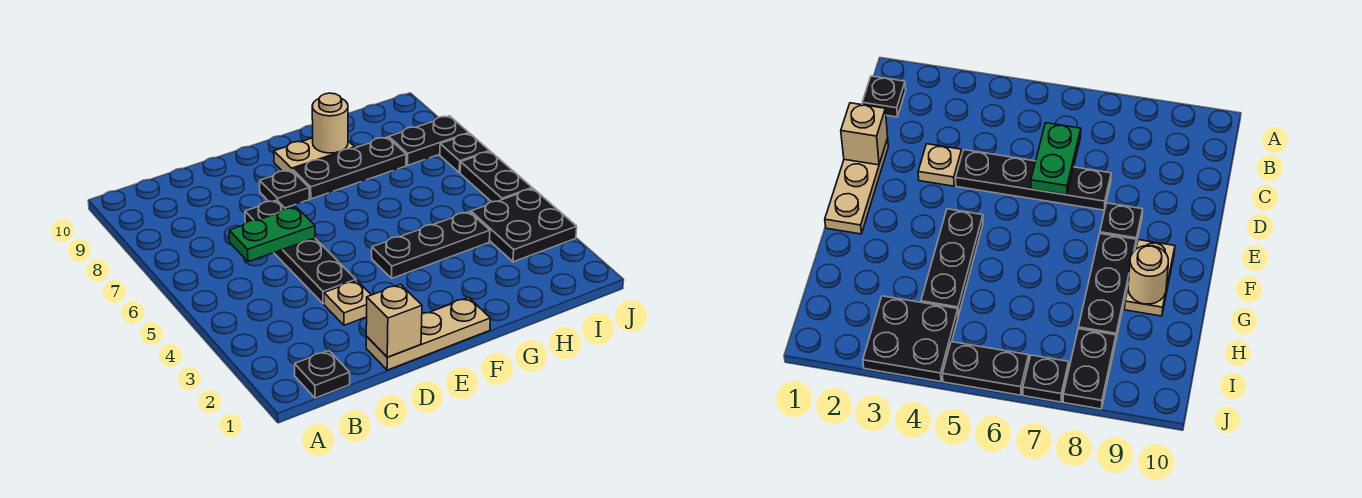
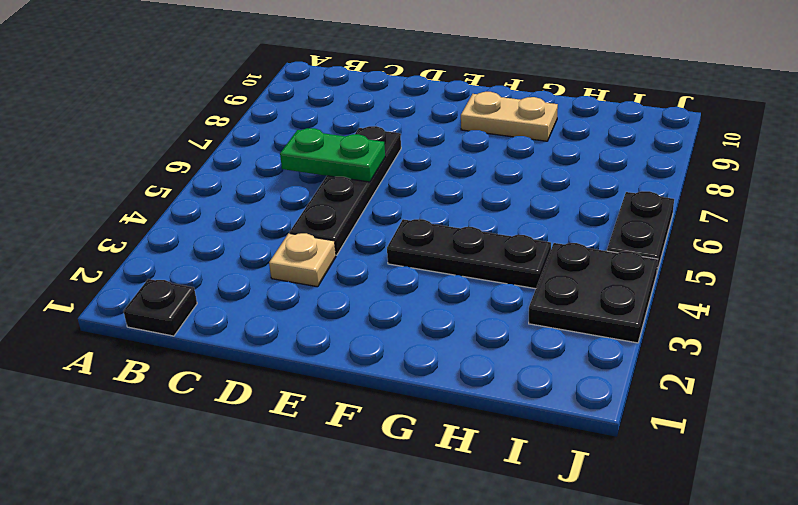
none -> tan 1x3 plate [366,297,490,370]
none -> black 1x1 plate [260,170,309,208]
none -> black 1x3 plate [293,137,406,199]

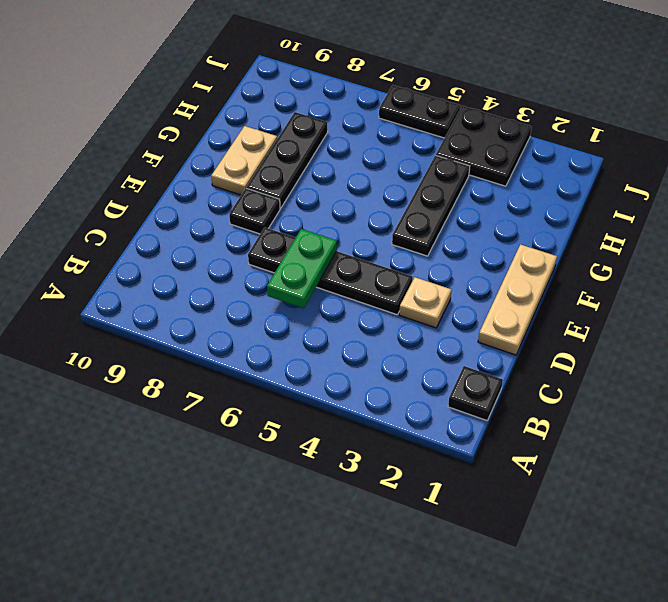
none -> black 1x2 plate [389,116,469,165]
none -> black 1x1 plate [440,134,489,173]
none -> tan 1x1 brick [366,284,422,357]

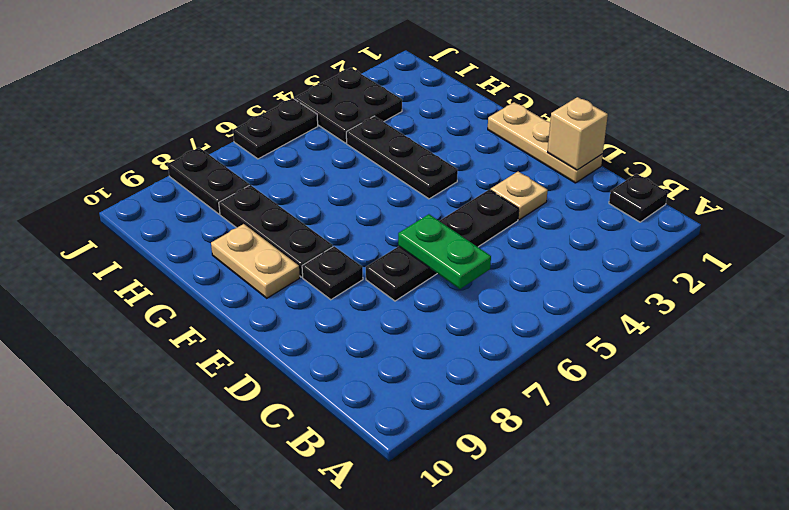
none -> black 1x1 plate [440,134,489,173]
none -> tan 1x1 round brick [312,93,348,153]

